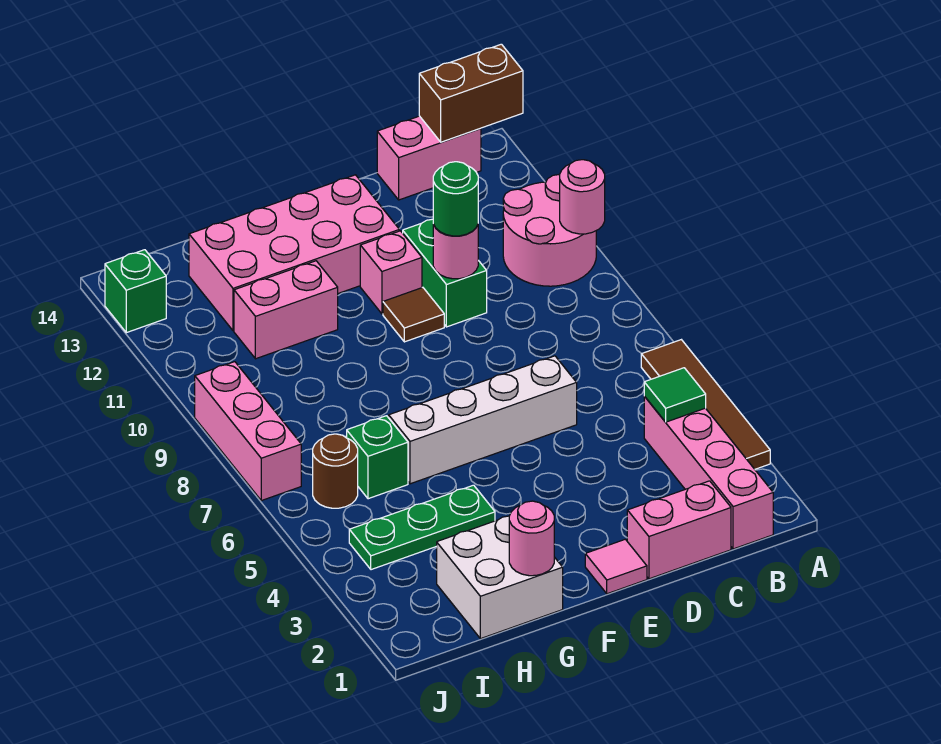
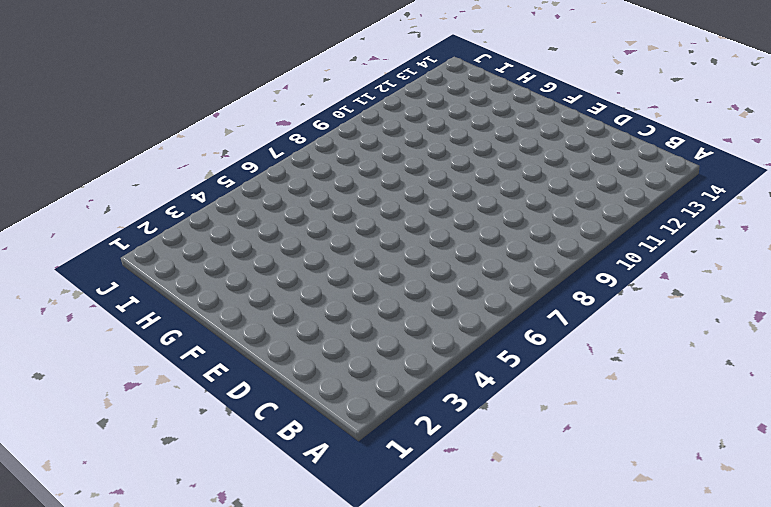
none -> brown 1x4 tile [641,340,770,469]
none -> pink 2x2 round brick [503,174,596,286]
none -> pink 1x4 brick [644,396,773,549]

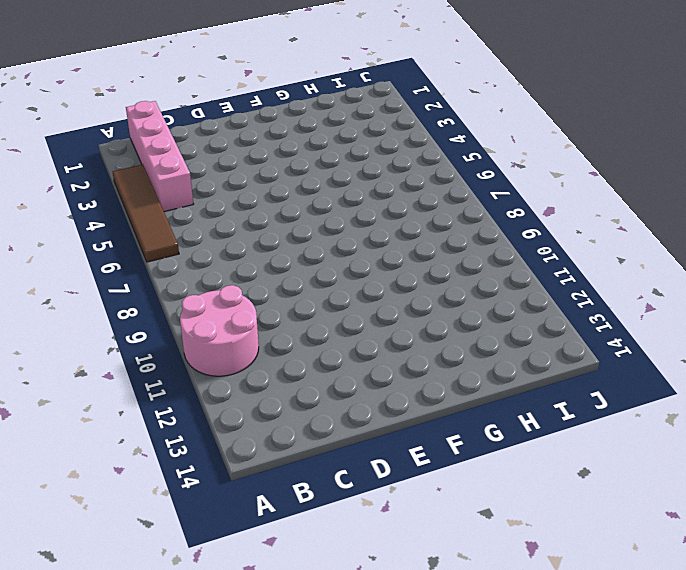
none -> pink 1x2 brick [377,116,481,200]
none -> pink 1x2 brick [627,481,731,579]
none -> white 1x4 brick [389,356,577,484]

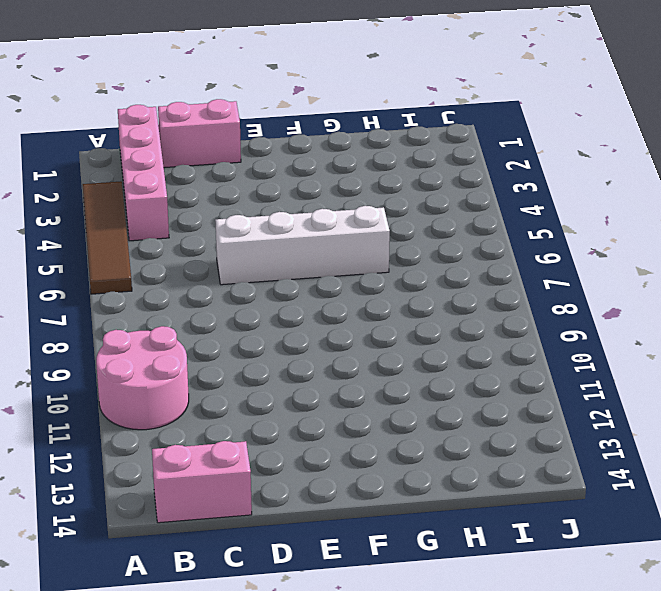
none -> green 1x2 brick [403,219,487,327]
none -> pink 1x1 tile [585,539,647,594]
none -> brown 1x1 tile [383,287,444,342]

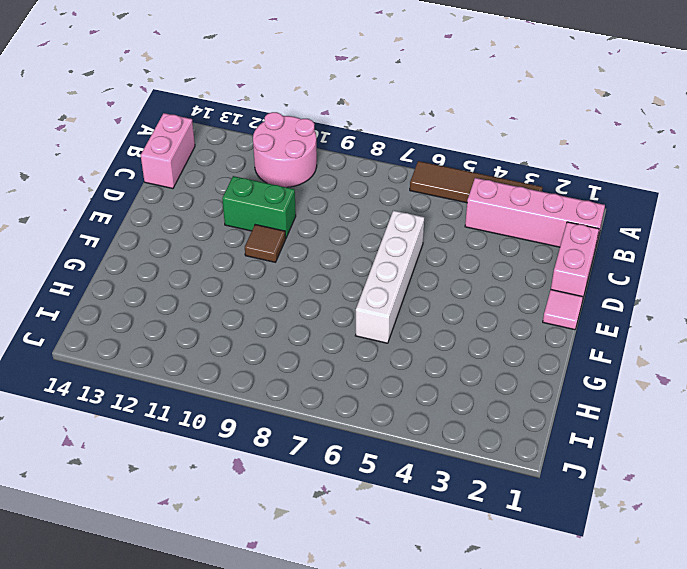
none -> pink 1x1 brick [360,231,422,314]
none -> pink 2x4 brick [189,175,399,331]
none -> white 2x2 brick [437,516,563,639]

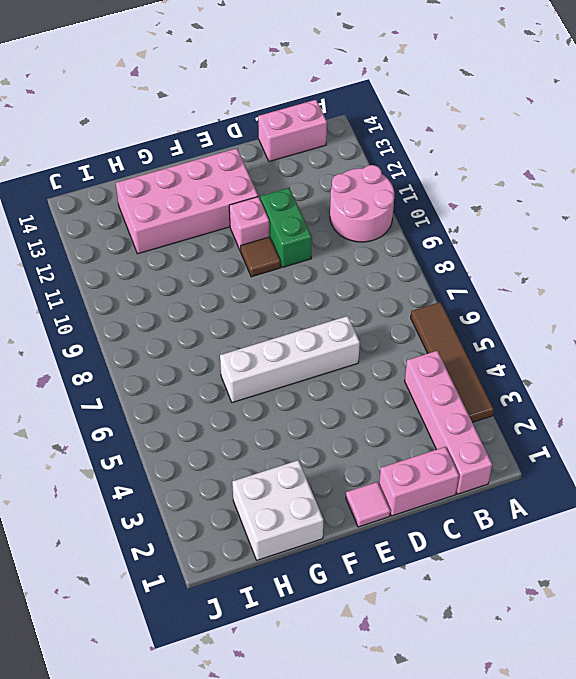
none -> green 1x3 plate [349,485,495,570]
none -> pink 1x2 brick [234,261,338,359]
none -> green 1x1 brick [347,416,408,499]

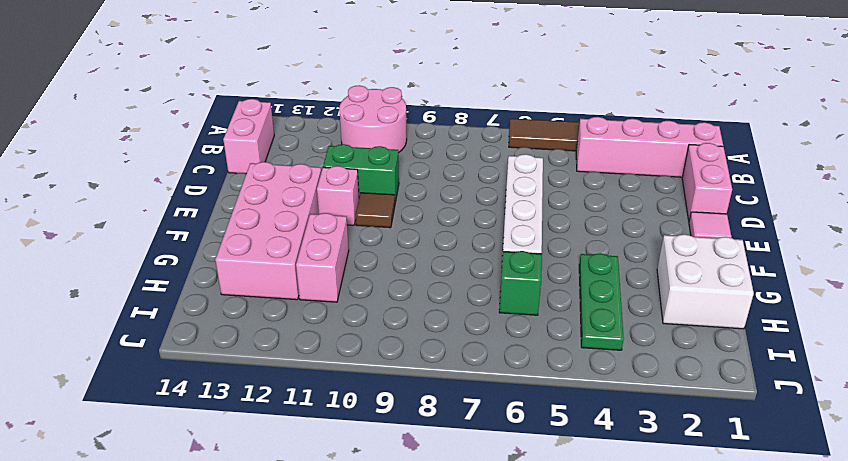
none -> brown 1x1 round brick [313,434,358,508]
none -> pink 1x3 brick [195,362,301,501]
none -> green 1x1 brick [105,250,166,333]

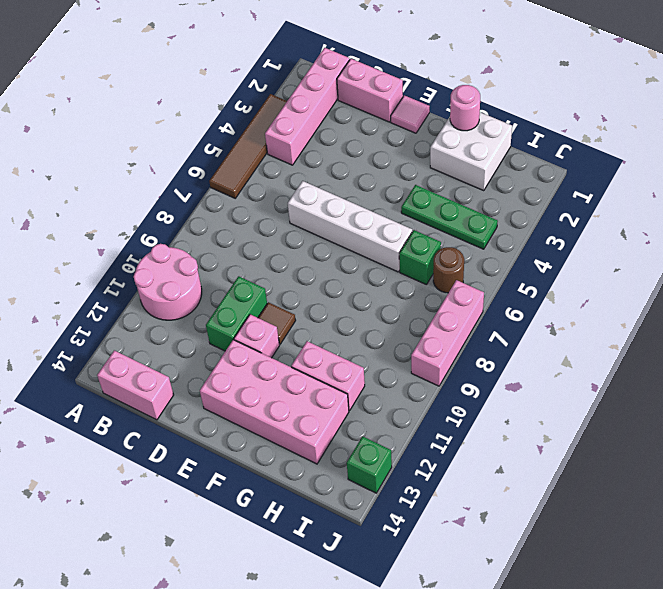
none -> pink 1x1 round brick [560,160,605,234]
none -> brown 1x2 brick [419,44,523,142]
none -> green 1x1 tile [644,368,706,422]

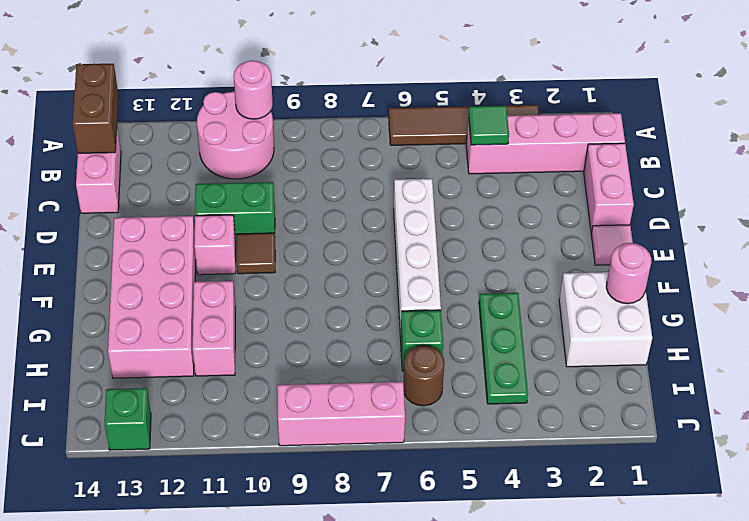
none -> pink 1x1 round brick [433,224,478,279]
none -> green 1x1 round brick [433,162,478,236]

